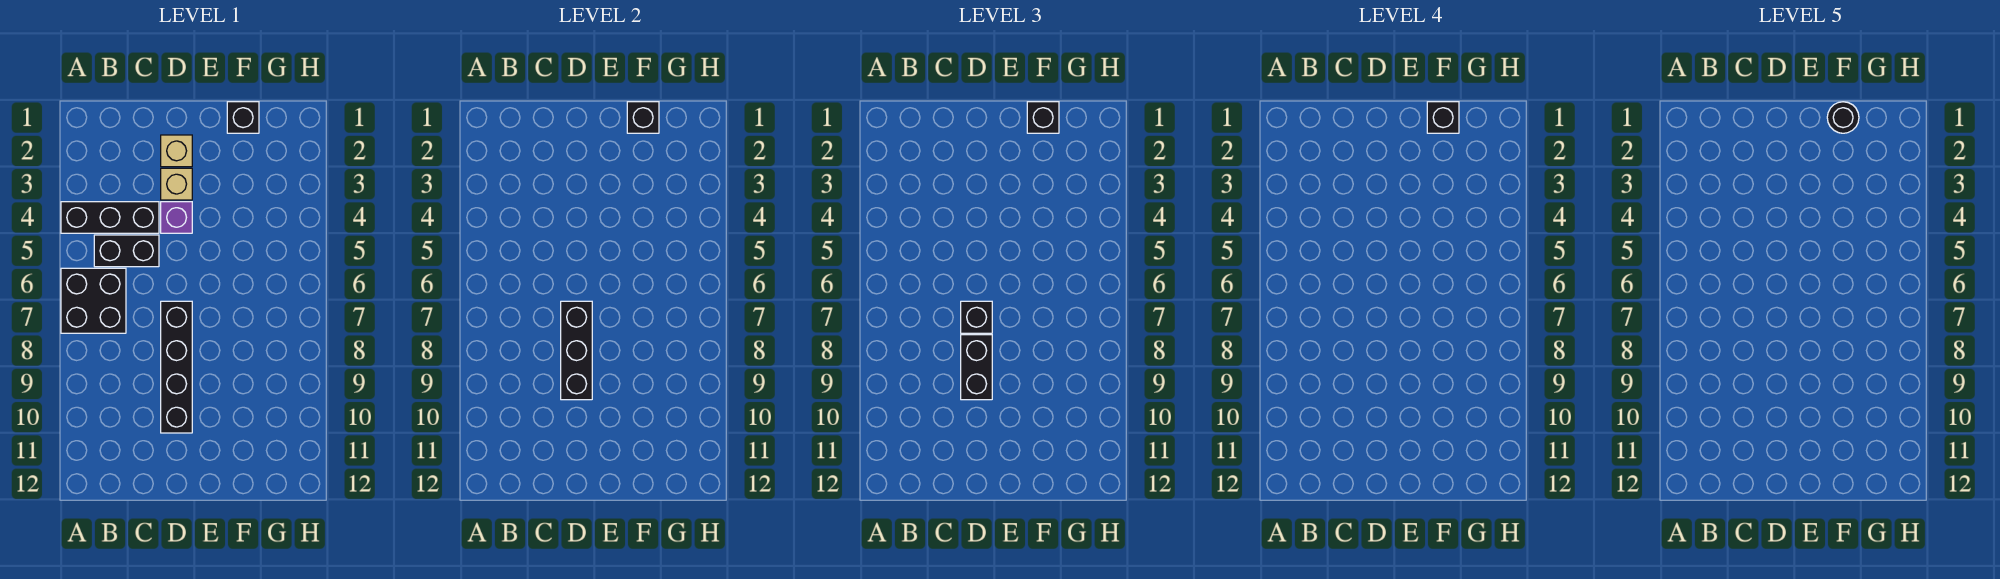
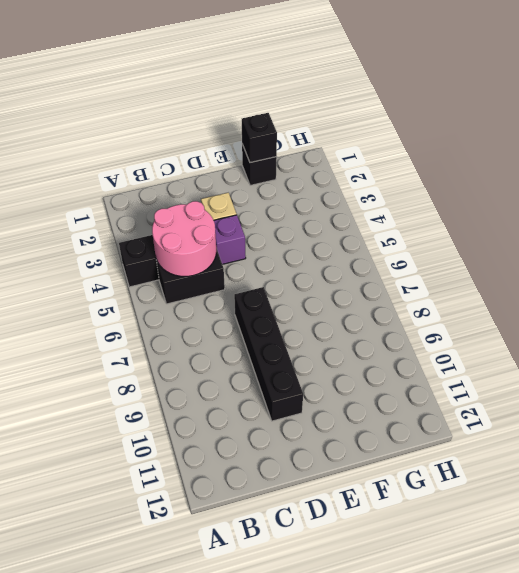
pink 2x2 round brick [152,201,216,277] -> none
none -> black 2x2 brick [61,268,126,333]
none -> tan 1x1 brick [161,135,192,167]
none -> black 1x3 brick [561,301,592,400]

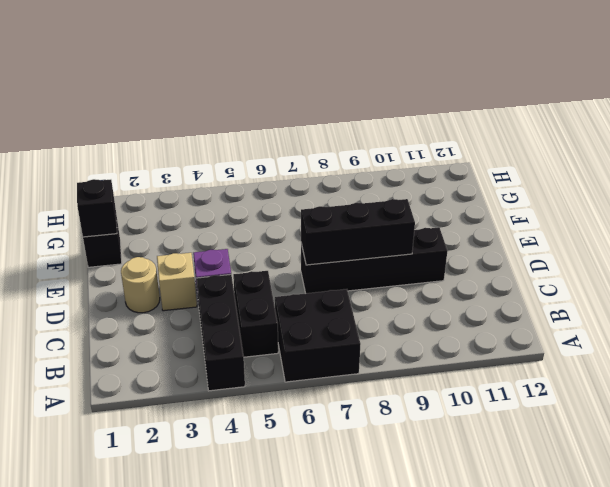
tan 1x1 round brick [121,257,160,313] -> tan 1x1 brick [161,135,192,167]
none -> black 1x1 brick [961,301,992,333]
none -> black 1x2 brick [961,335,992,400]
none -> black 1x1 brick [1027,102,1059,133]

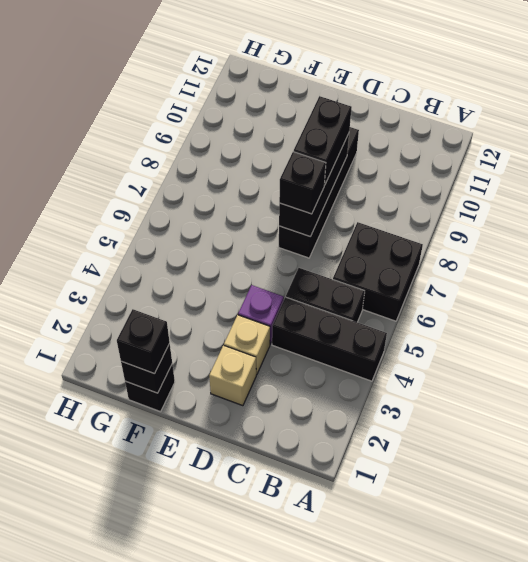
none -> black 1x1 brick [1427,102,1459,133]
none -> black 1x1 round brick [1827,102,1859,133]

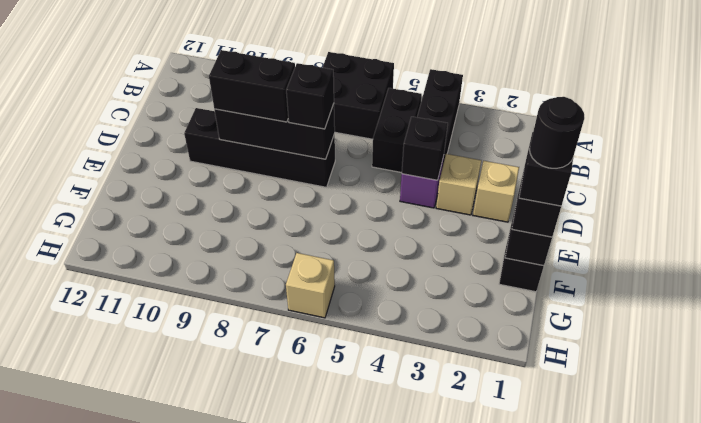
black 1x1 brick [402,117,448,180] -> none
tan 1x1 brick [286,253,335,318] -> none

